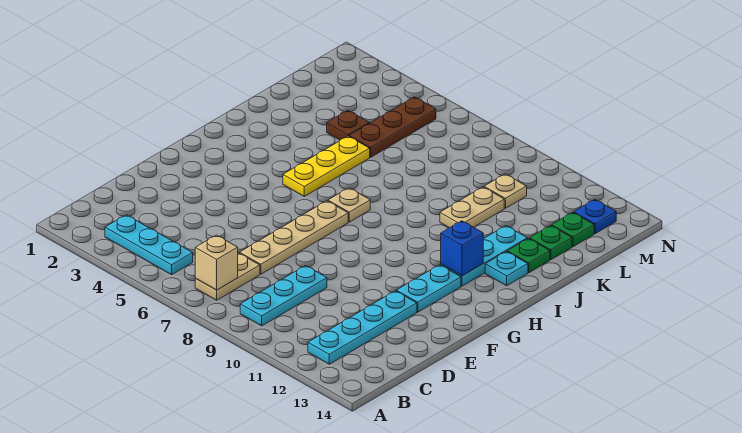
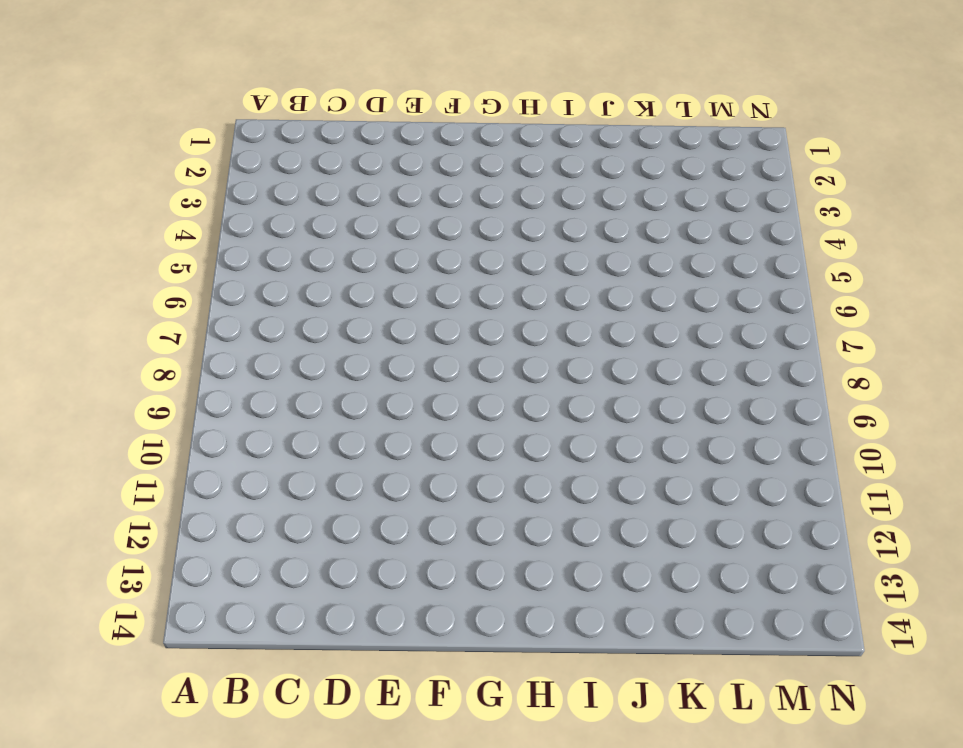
none -> cyan 1x3 plate [105,215,193,275]
none -> tan 1x2 plate [195,253,260,300]
none -> cyan 1x3 plate [240,266,327,326]

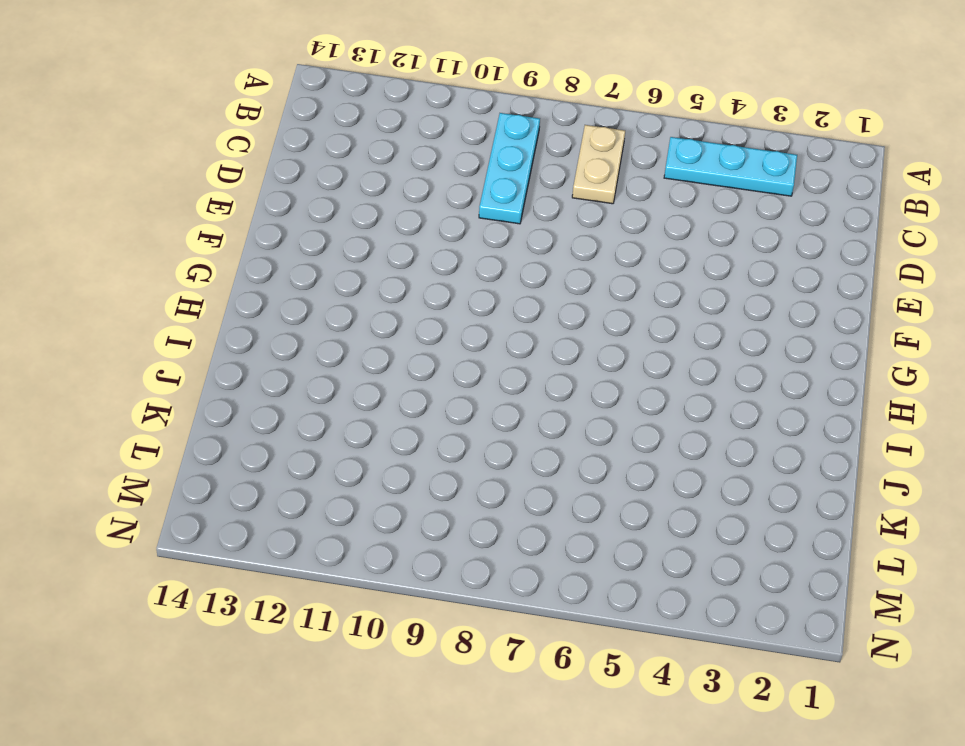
none -> cyan 1x4 plate [308,291,417,364]
none -> tan 1x4 plate [240,201,348,274]
none -> cyan 1x2 plate [396,265,461,312]

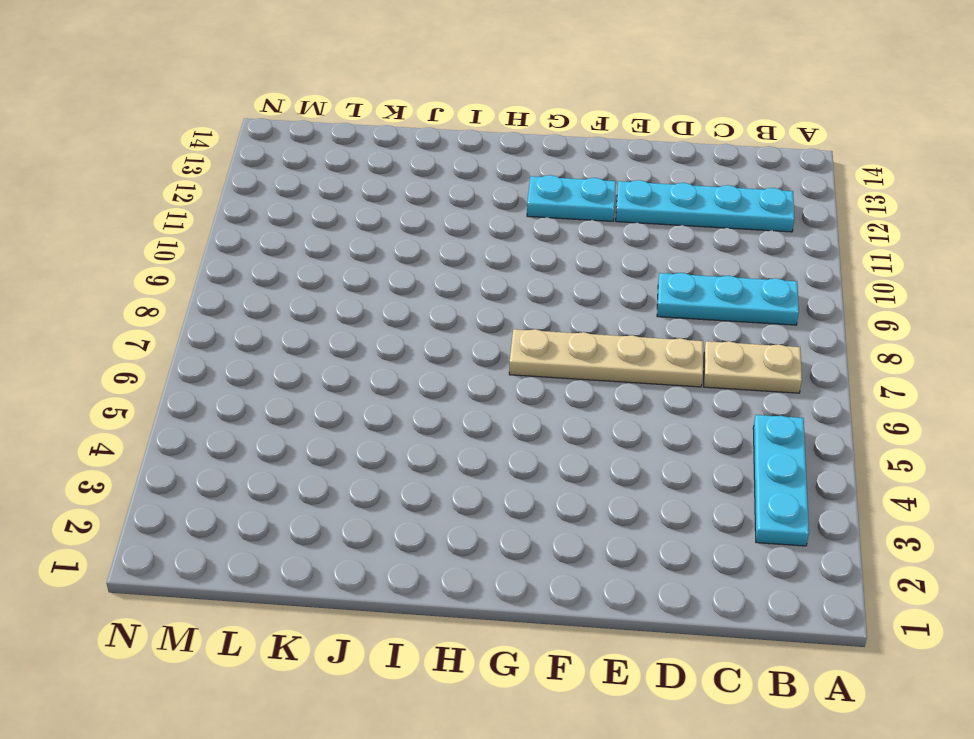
none -> yellow 1x3 plate [283,136,370,196]
none -> tan 1x1 plate [328,188,370,222]
none -> cyan 1x3 plate [441,226,527,286]

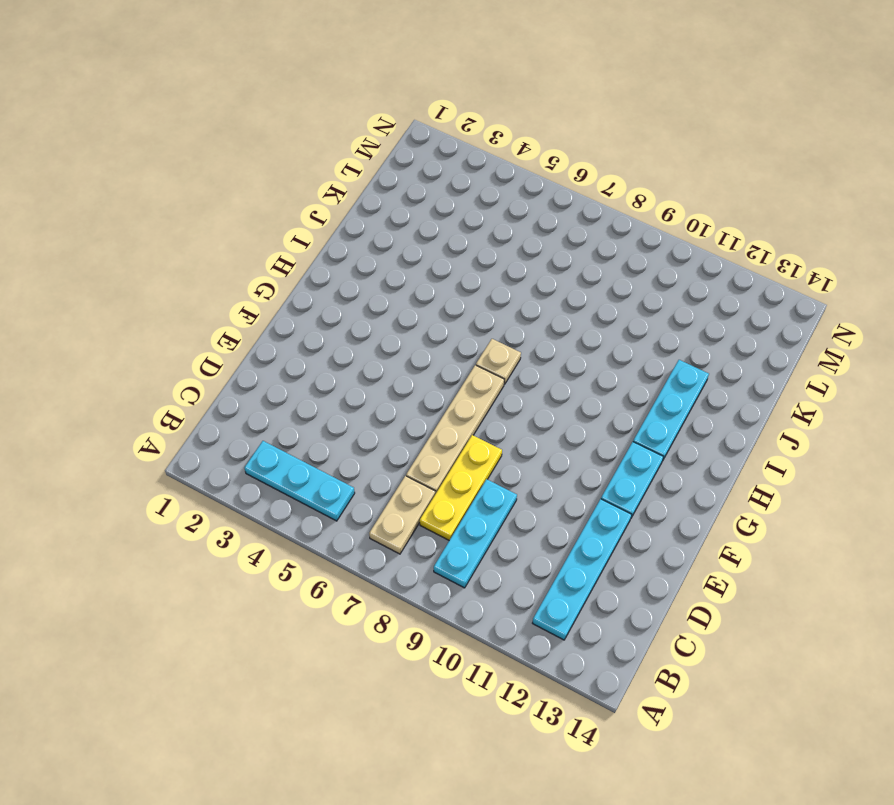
yellow 1x3 plate [420,435,502,540] -> yellow 1x3 plate moved to [283,136,370,196]
none -> cyan 1x1 plate [485,252,528,286]
none -> tan 1x2 plate [440,187,504,228]
none -> green 1x1 plate [507,239,550,273]

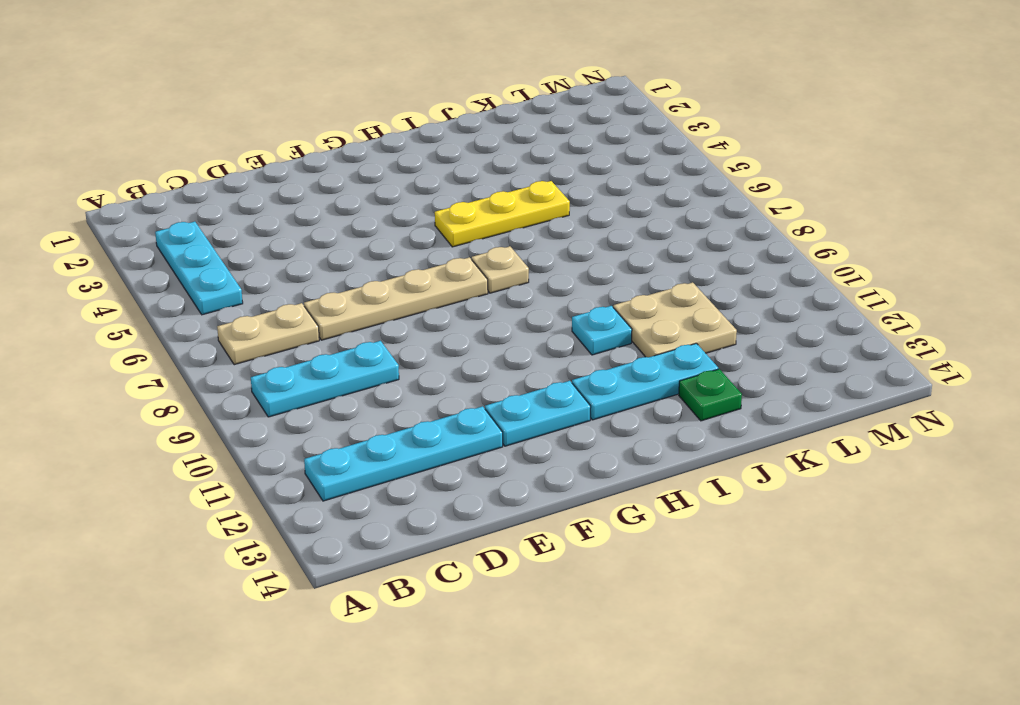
cyan 1x1 plate [572,306,632,355] -> cyan 1x1 plate moved to [485,252,528,286]
tan 2x2 plate [613,282,737,357] -> tan 1x2 plate [440,187,504,228]
none -> brown 1x1 plate [327,110,369,140]
none -> brown 1x3 plate [349,97,436,157]
none -> green 1x1 plate [530,225,572,260]

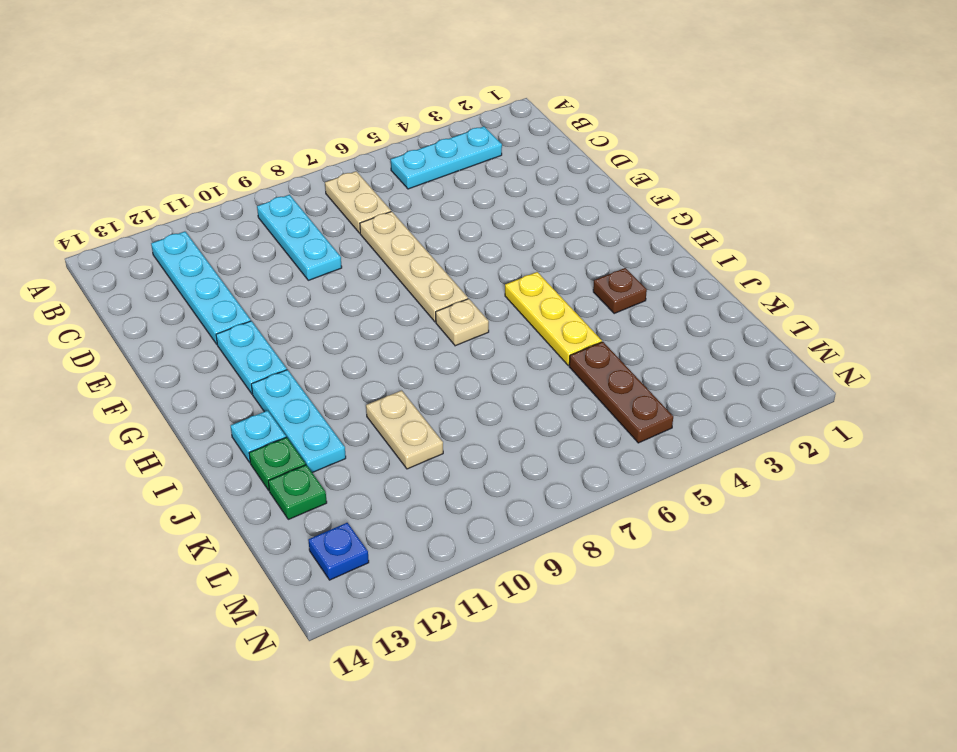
brown 1x1 plate [593,268,647,314] -> brown 1x1 plate moved to [327,110,369,140]
none -> tan 1x1 plate [484,174,527,208]
none -> green 1x1 plate [552,212,594,247]
none -> tan 1x1 brick [195,235,238,290]

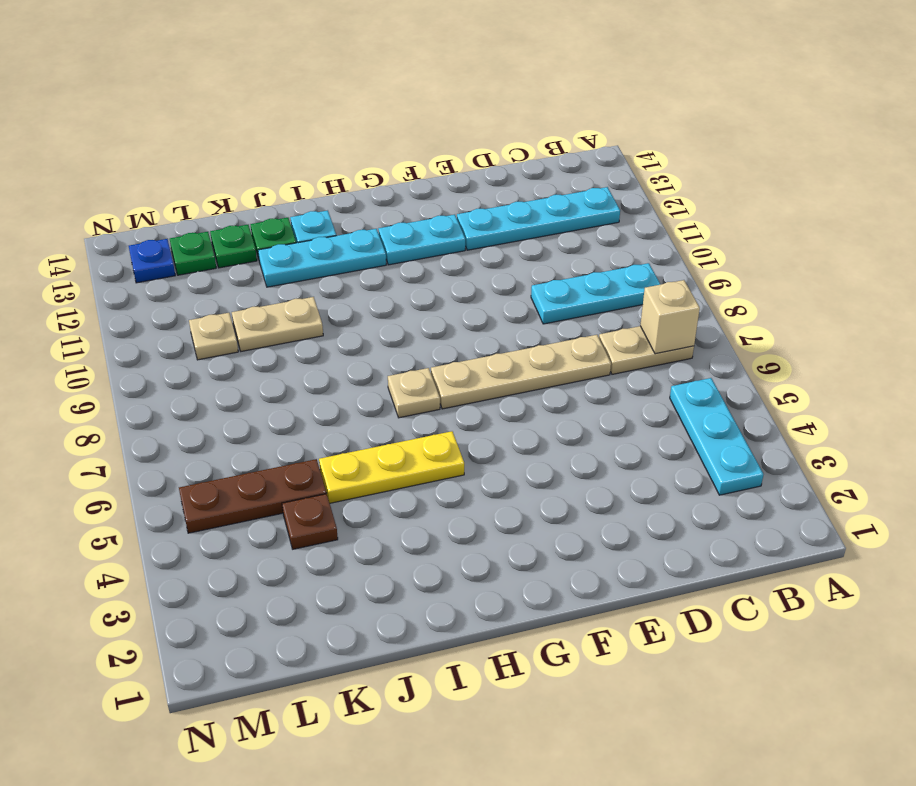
none -> blue 1x1 brick [441,221,483,276]

